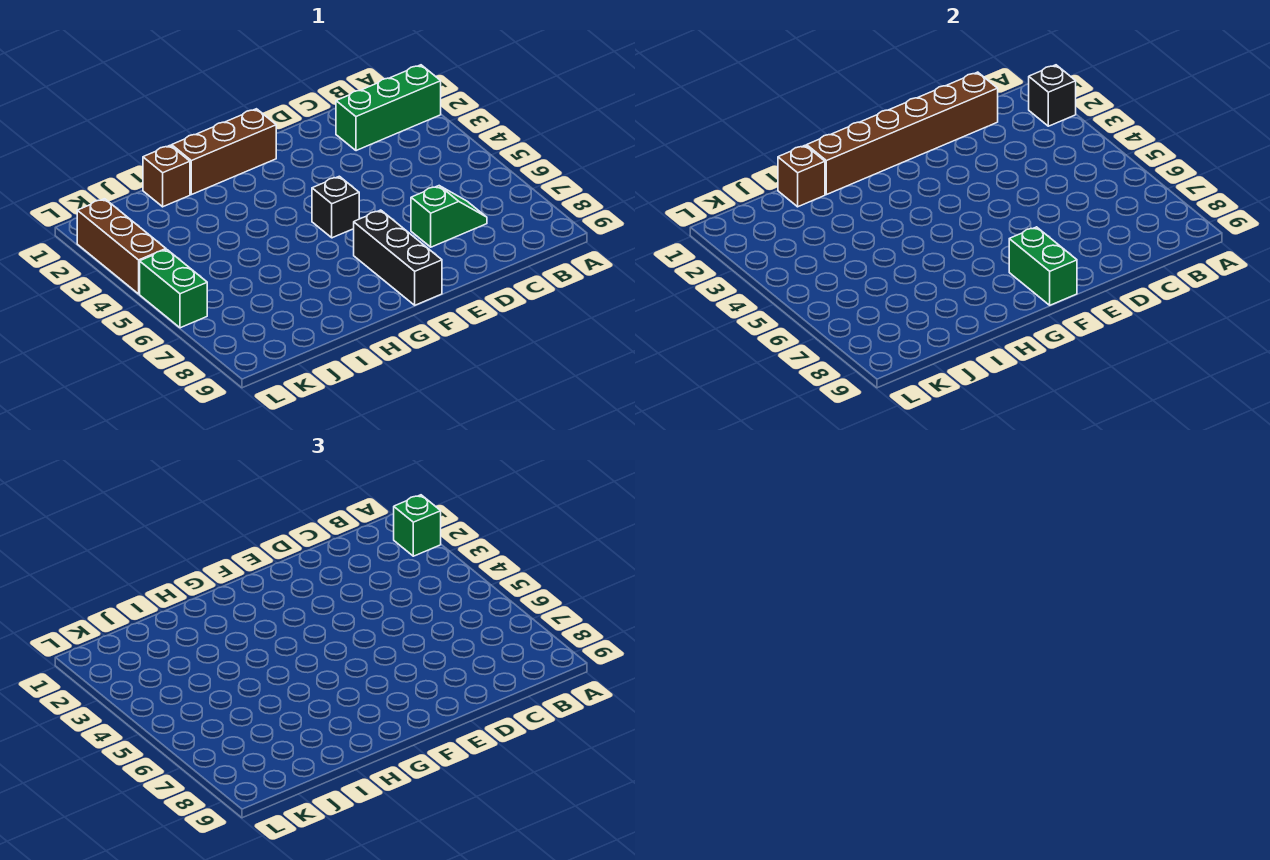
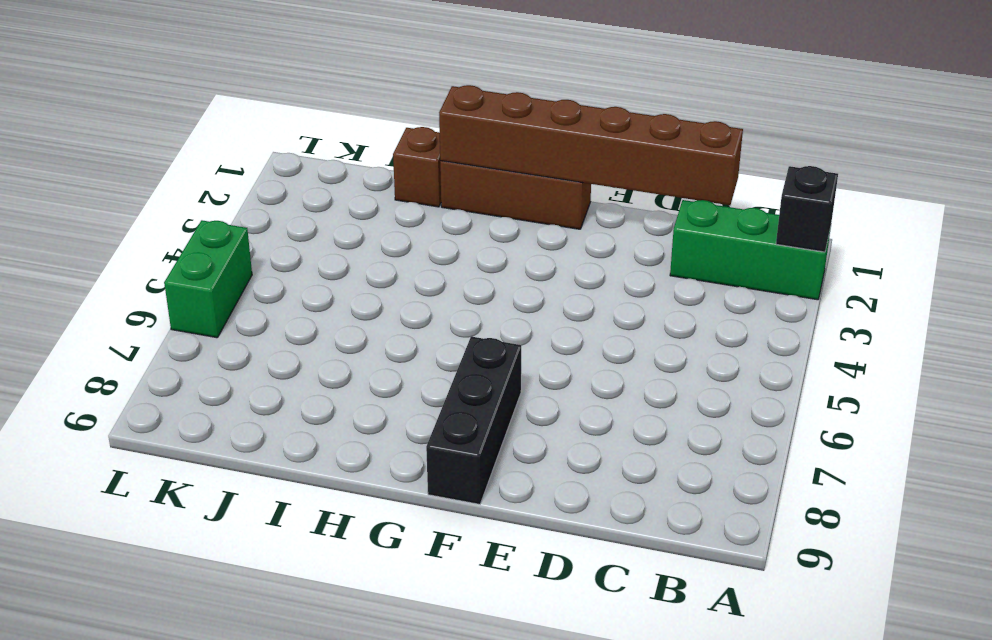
none -> green 1x2 slope [411,186,487,247]
none -> black 1x1 brick [312,176,359,238]
none -> brown 1x3 brick [77,199,166,294]

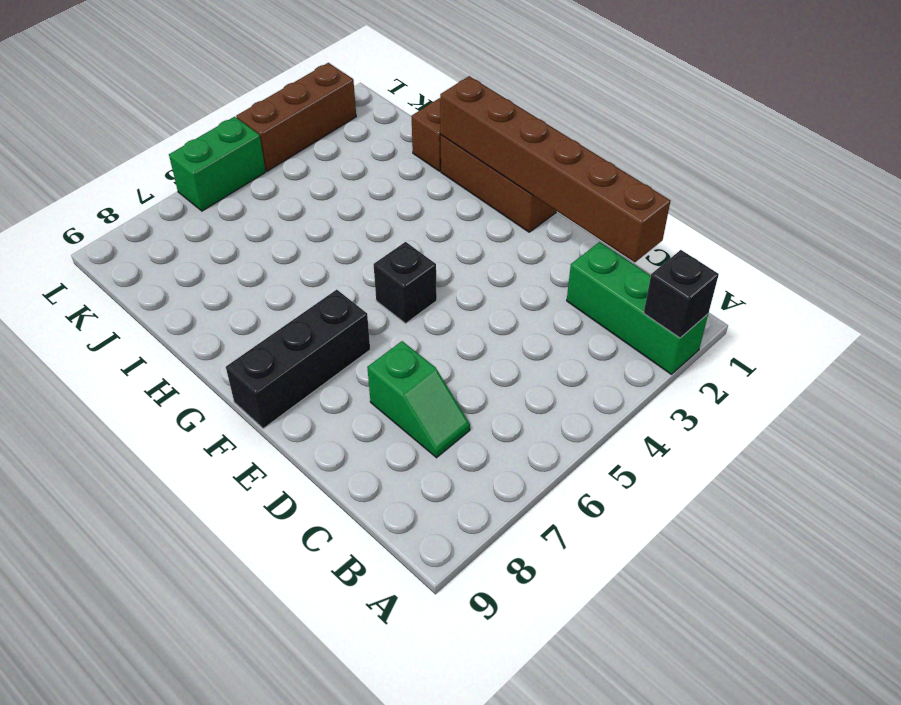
none -> green 1x2 brick [1009,227,1077,305]
none -> brown 1x1 brick [778,145,825,207]
none -> green 1x1 brick [394,495,441,556]

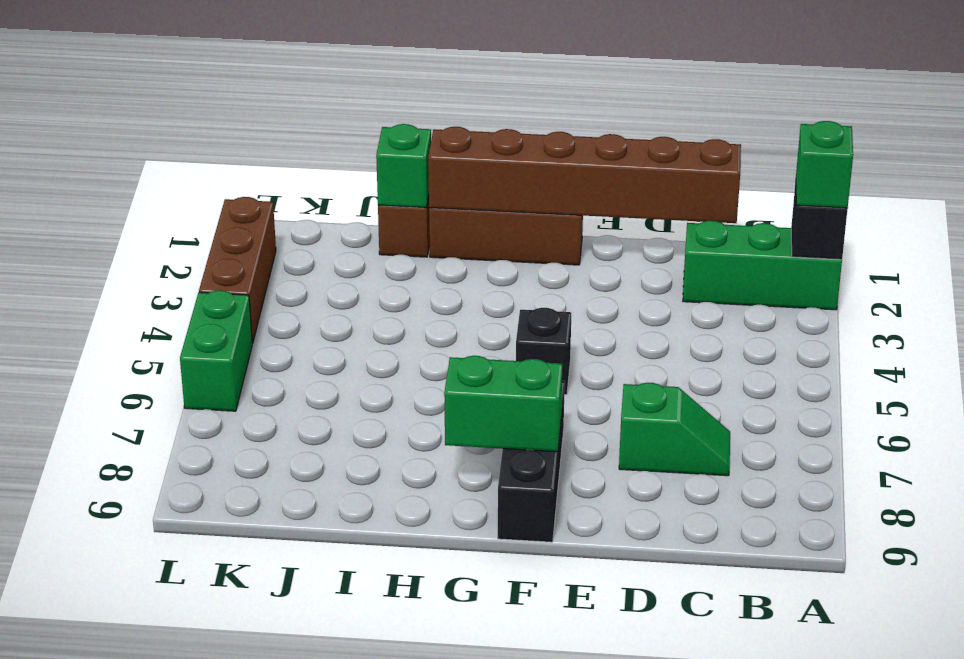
green 1x2 brick [444,356,562,452] -> green 1x2 brick turned to [1009,227,1077,305]
green 1x1 brick [376,124,431,208] -> brown 1x1 brick [778,145,825,207]

